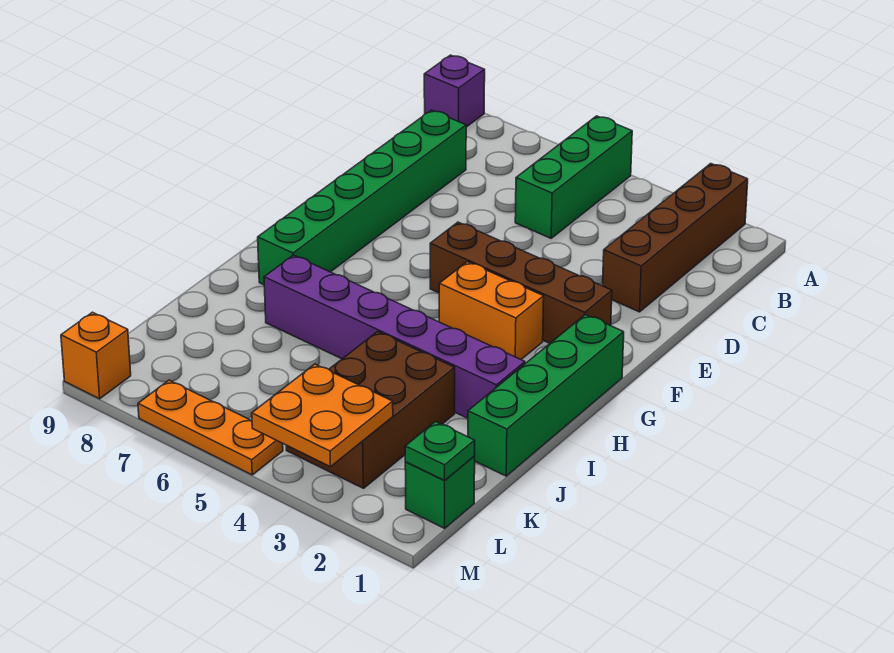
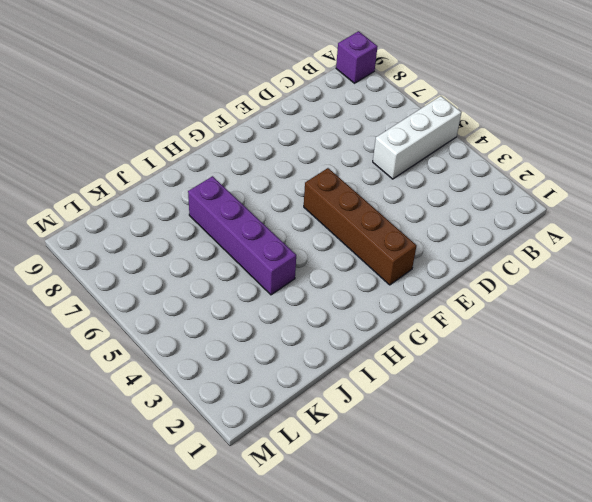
white 1x3 brick [373,96,462,179] -> green 1x3 brick [515,116,632,238]
purple 1x4 brick [188,176,296,295] -> purple 1x6 brick [264,255,525,418]
none -> brown 1x4 brick [603,164,748,312]
none -> green 1x6 brick [258,110,466,285]
none -> green 1x4 brick [468,315,624,476]

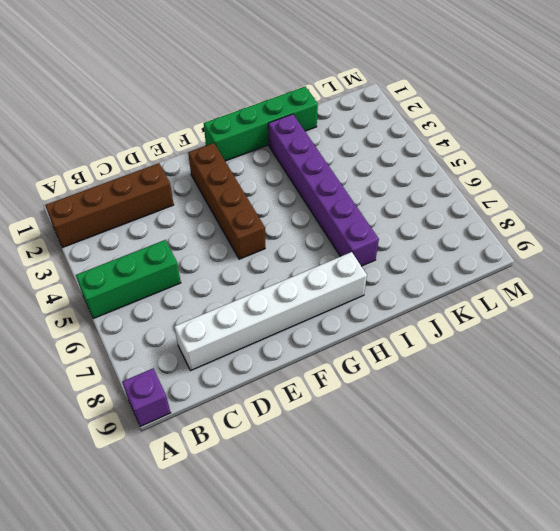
white 1x6 brick [174,252,367,371] -> green 1x6 brick [258,110,466,285]
none -> orange 1x2 brick [439,262,544,359]
none -> brown 2x3 brick [286,332,455,488]
none -> green 1x1 brick [405,457,475,528]

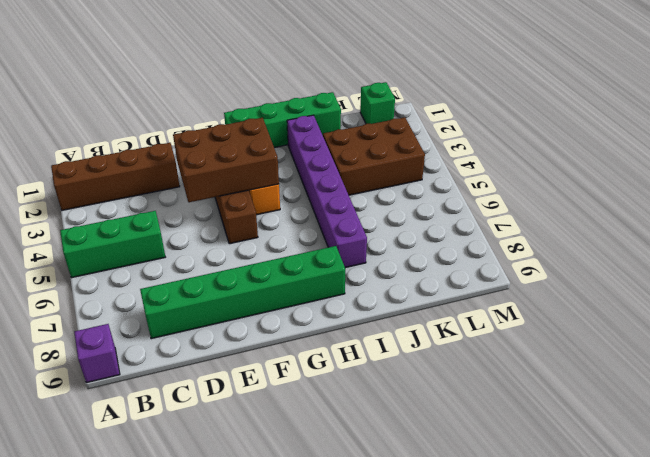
brown 2x3 brick [173,118,279,202] -> none
none -> orange 1x3 plate [138,380,283,475]
none -> orange 1x1 brick [61,312,131,399]
none -> green 1x1 plate [405,422,475,480]

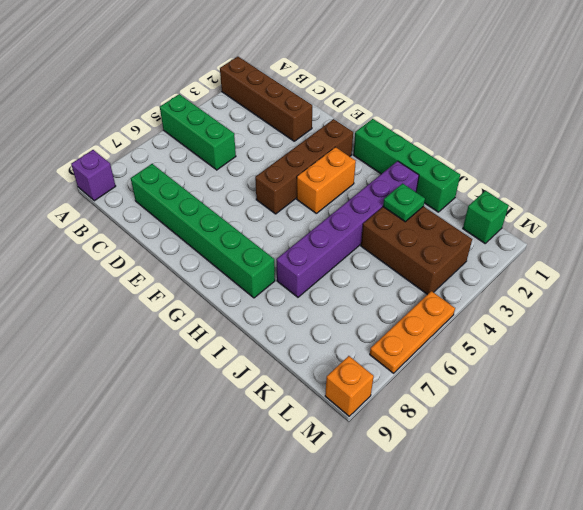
green 1x1 plate [383,183,425,222] -> green 1x1 plate moved to [405,422,475,480]
none -> orange 2x2 plate [252,364,393,467]

